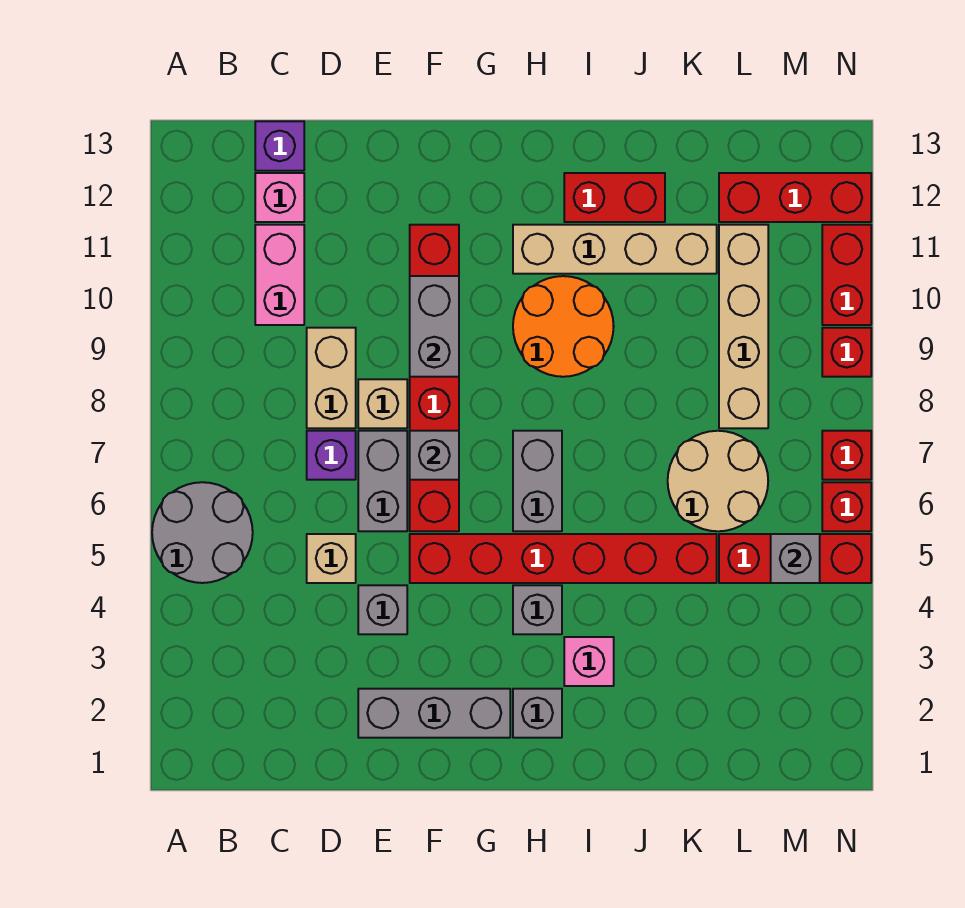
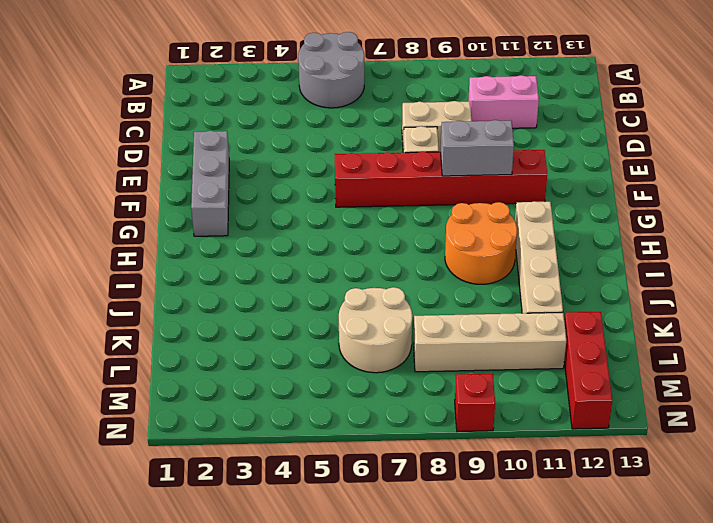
none -> pink 1x1 brick [255,173,304,222]
none -> purple 1x1 brick [255,121,304,171]
none -> tan 1x1 brick [307,534,356,583]
none -> purple 1x1 brick [307,431,356,480]

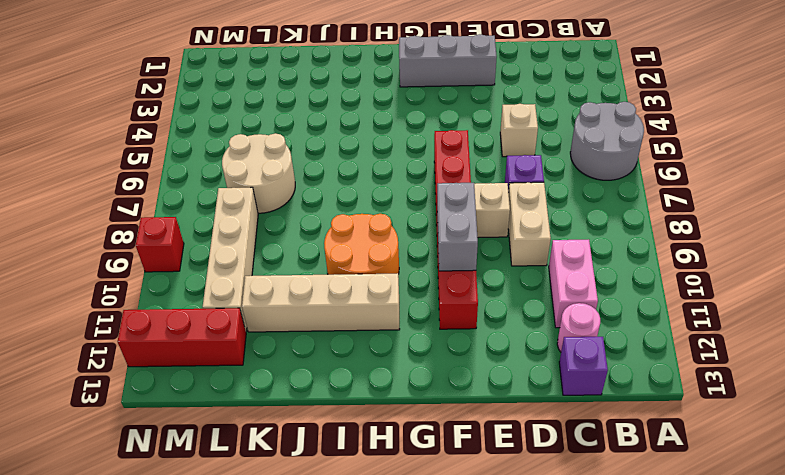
pink 1x1 round brick [557,303,600,352] -> pink 1x1 brick [255,173,304,222]
none -> grey 1x1 brick [358,585,407,634]
none -> grey 1x2 brick [358,431,407,531]
none -> red 1x6 brick [410,534,717,583]
none -> grey 1x1 brick [513,689,562,738]

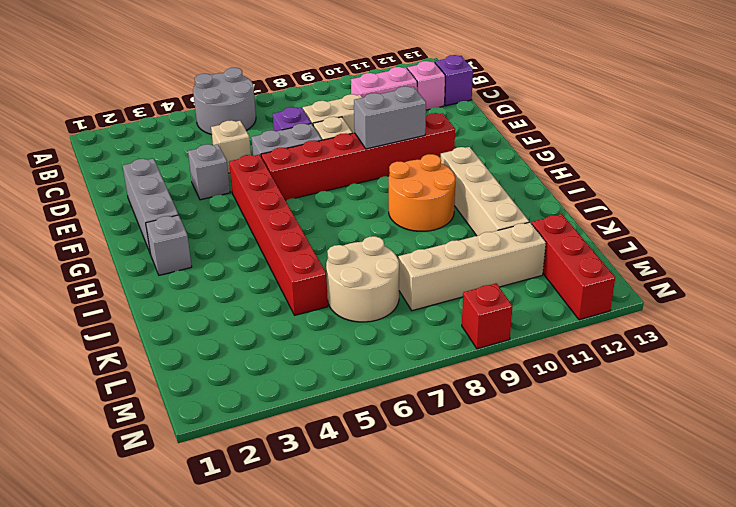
none -> grey 1x1 brick [513,585,562,634]
none -> grey 1x2 brick [513,431,562,531]
none -> pink 1x1 brick [564,637,614,686]
none -> red 1x2 brick [564,173,665,222]

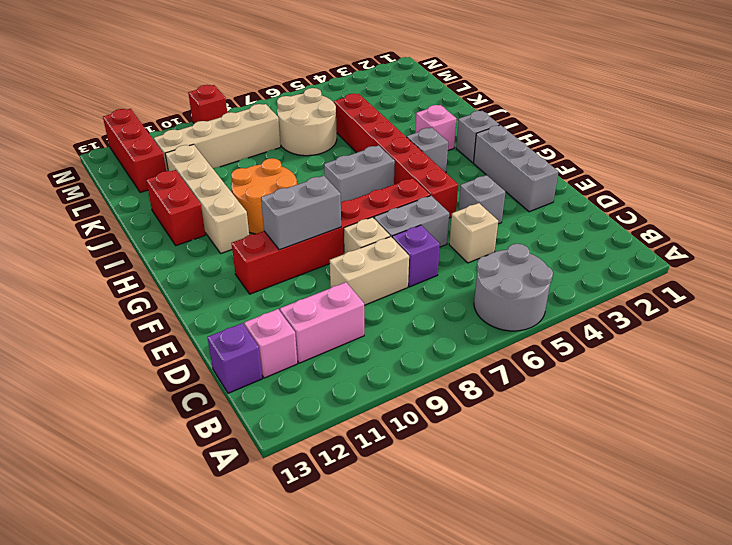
none -> red 1x3 brick [719,534,871,583]
none -> red 1x1 brick [822,482,871,531]
none -> red 1x1 brick [822,431,871,480]
none -> red 1x2 brick [822,225,871,325]

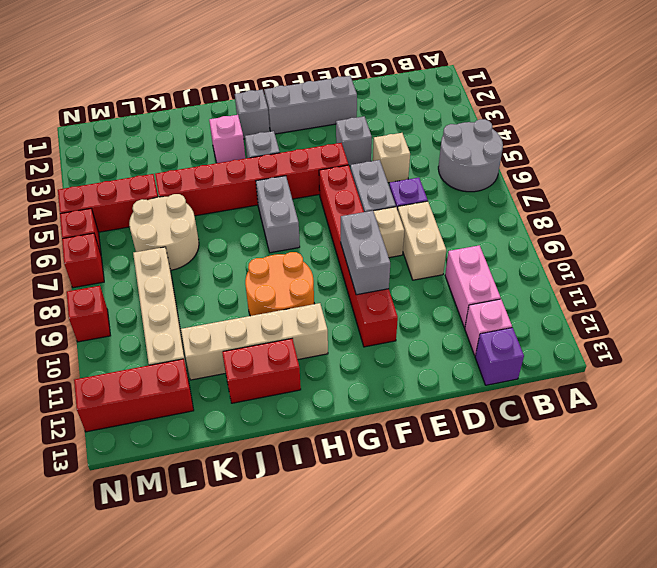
none -> red 1x2 brick [822,225,871,325]
none -> grey 1x1 brick [410,431,459,480]
none -> grey 1x1 brick [771,534,820,583]

